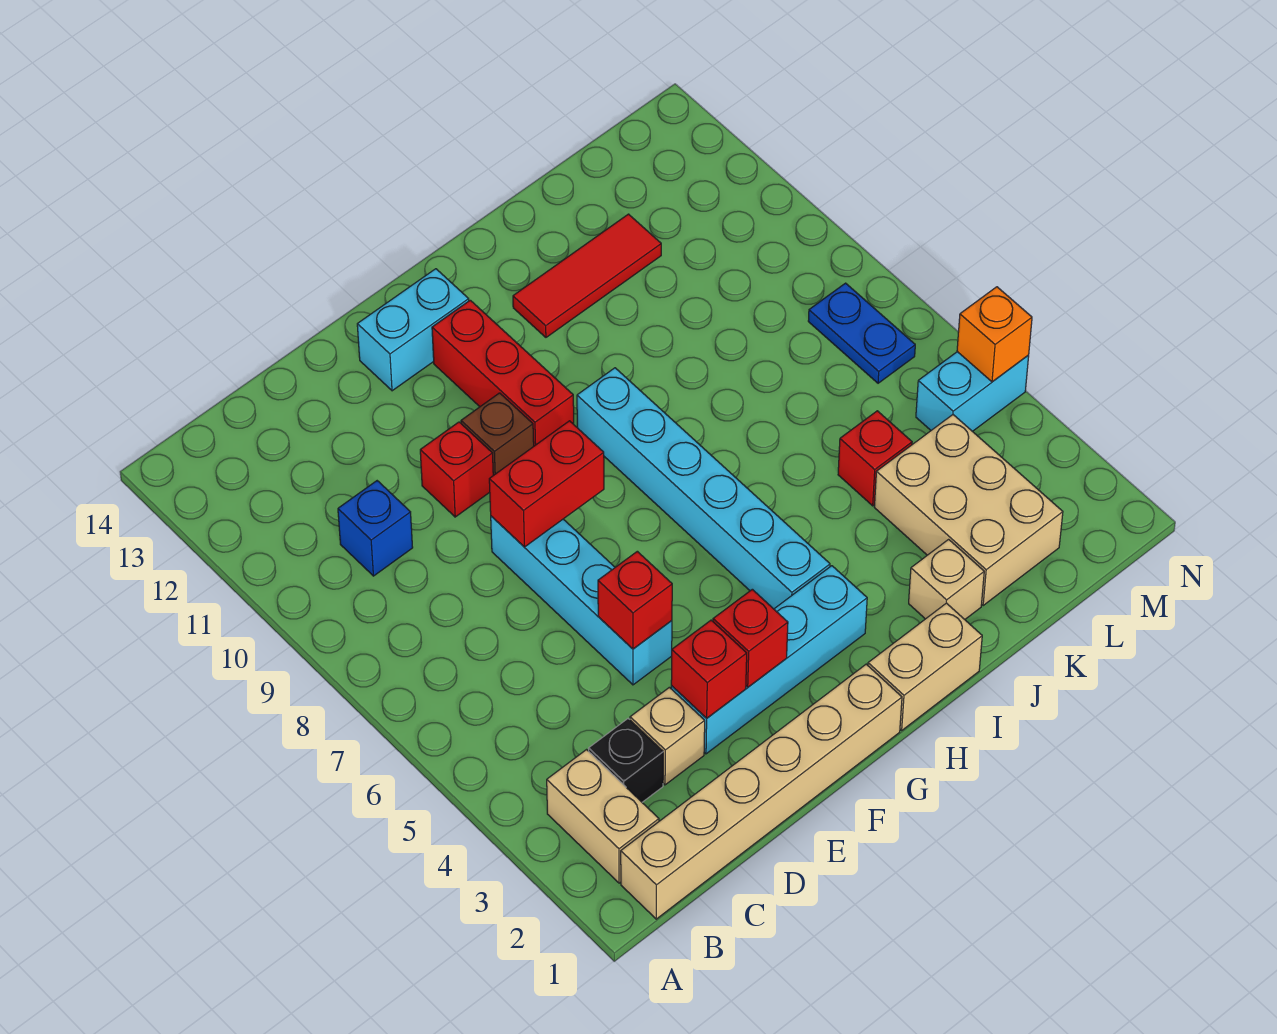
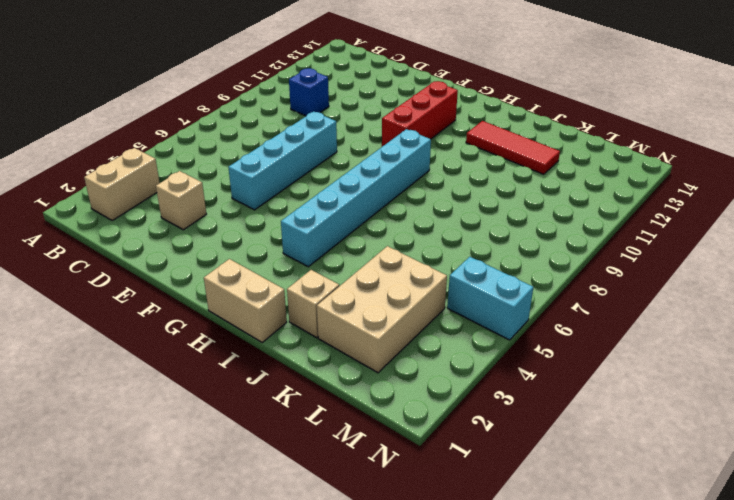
none -> tan 1x6 brick [621,664,902,919]
none -> black 1x1 brick [589,719,663,802]
none -> cyan 1x4 brick [671,566,867,754]

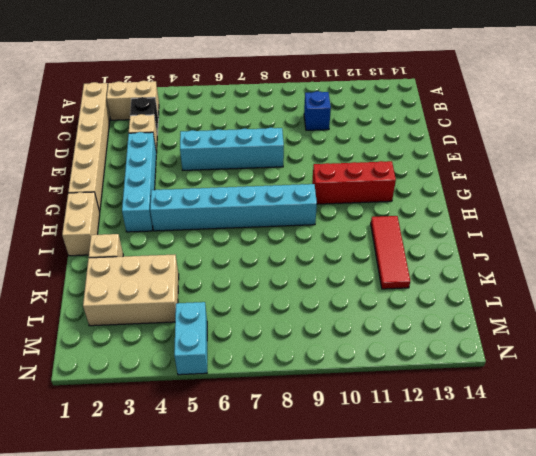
none -> red 1x1 brick [420,422,493,517]
none -> brown 1x1 brick [461,393,534,475]
none -> cyan 1x2 brick [357,269,469,391]

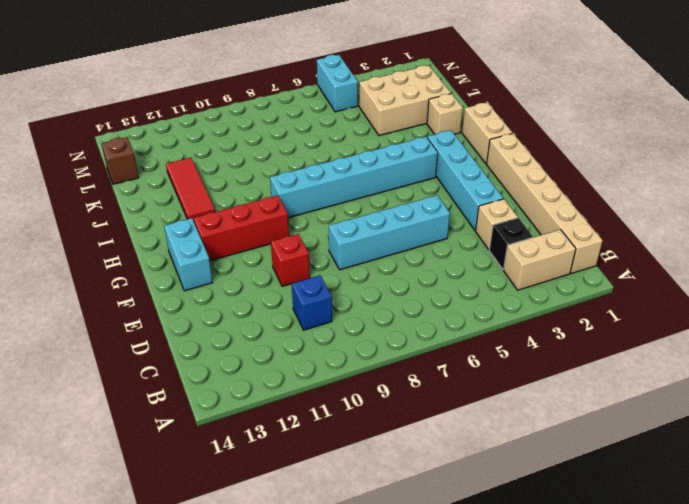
brown 1x1 brick [101,137,139,184] -> brown 1x1 brick moved to [461,393,534,475]
none -> red 1x1 brick [838,411,912,506]
none -> blue 1x2 plate [808,283,915,383]
none -> red 1x1 brick [671,620,747,718]

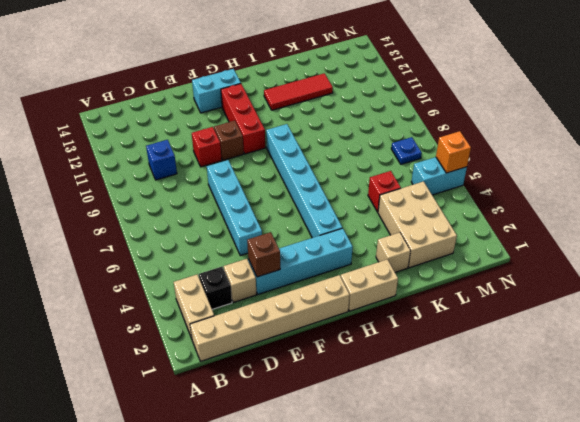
brown 1x1 brick [247,232,280,277] -> red 1x1 brick [671,620,747,718]
blue 1x1 plate [391,137,422,164] -> blue 1x2 plate [808,283,915,383]
none -> red 1x1 brick [598,551,672,649]
none -> red 1x2 brick [489,421,604,547]
none -> red 1x1 brick [713,589,788,687]

